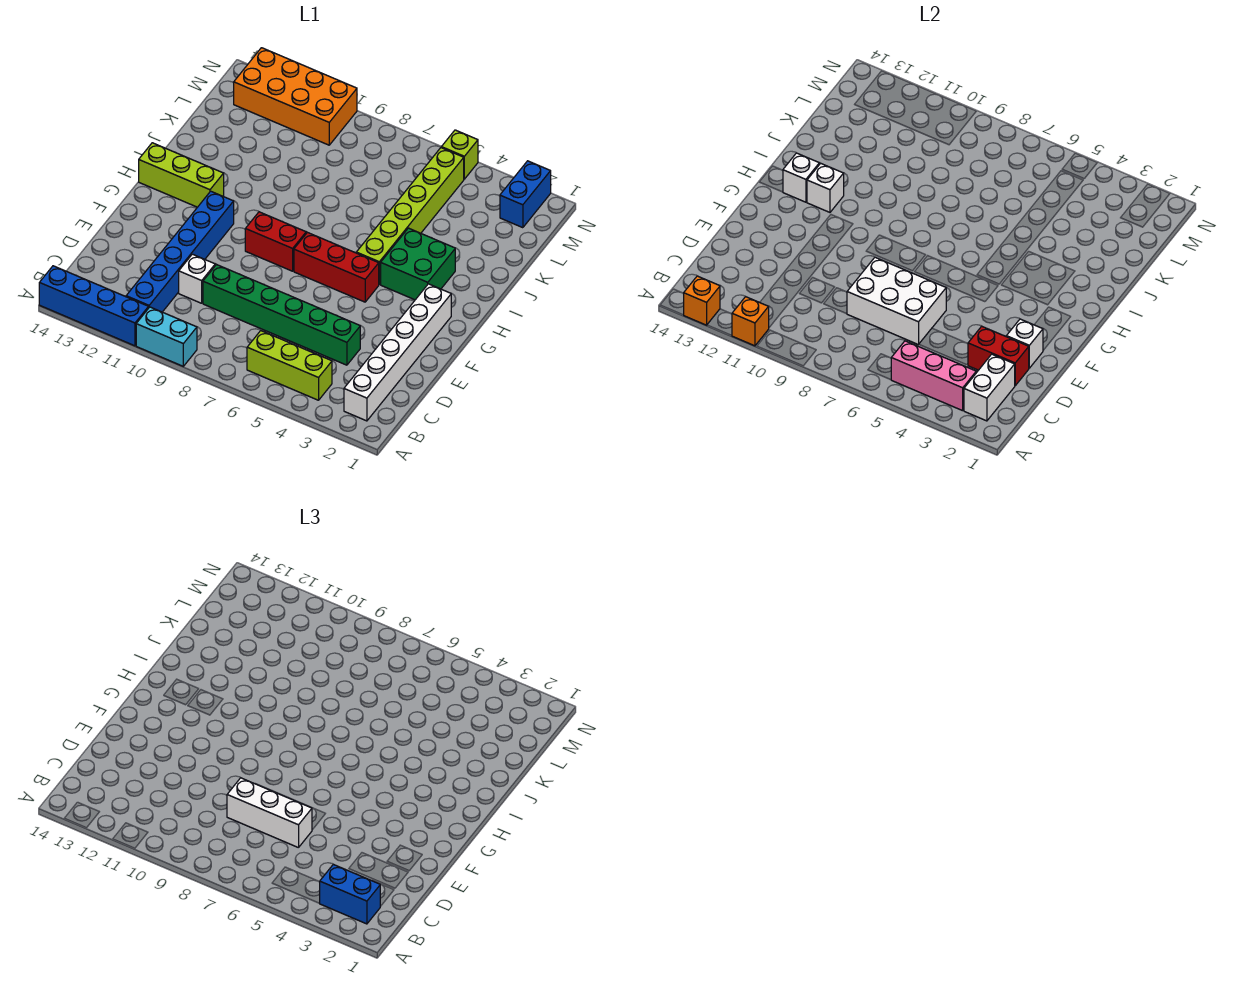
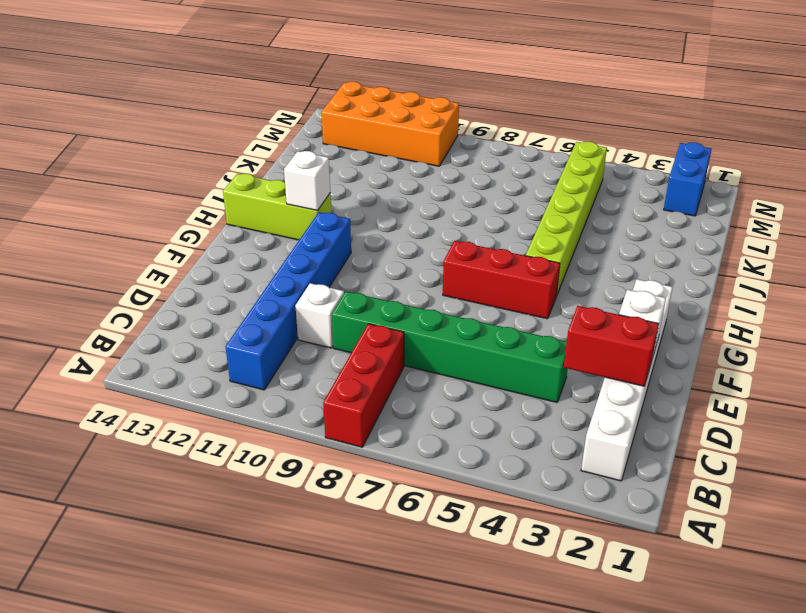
red 1x3 brick [323,324,404,447] -> none
none -> cyan 1x2 brick [136,307,197,366]
none -> blue 1x4 brick [39,266,149,346]
none -> lime 1x3 brick [247,331,332,400]

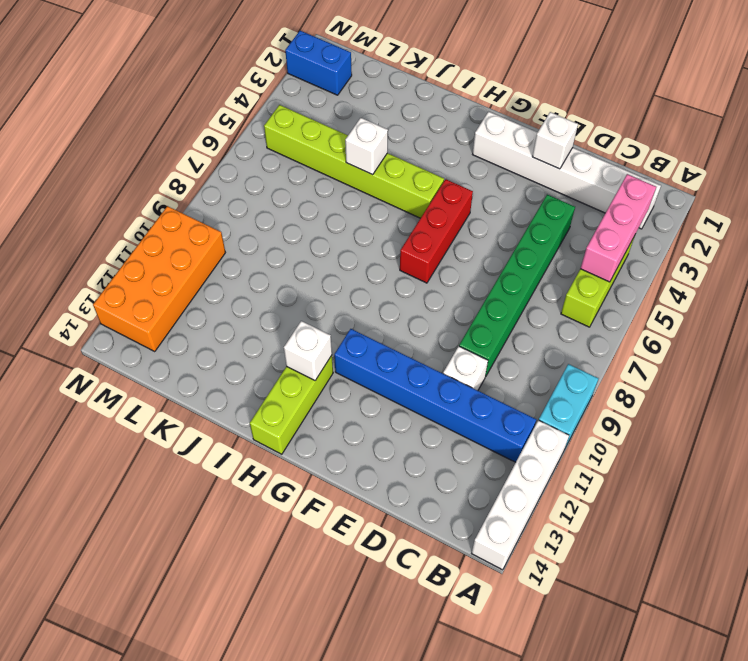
white 1x4 brick [472,420,569,570] -> blue 1x4 brick [39,266,149,346]
white 1x1 brick [345,118,388,175] -> white 1x1 brick moved to [783,153,819,202]
none -> red 1x2 brick [245,212,306,271]
none -> green 2x2 brick [381,228,455,300]
none -> lime 1x1 brick [441,130,478,179]

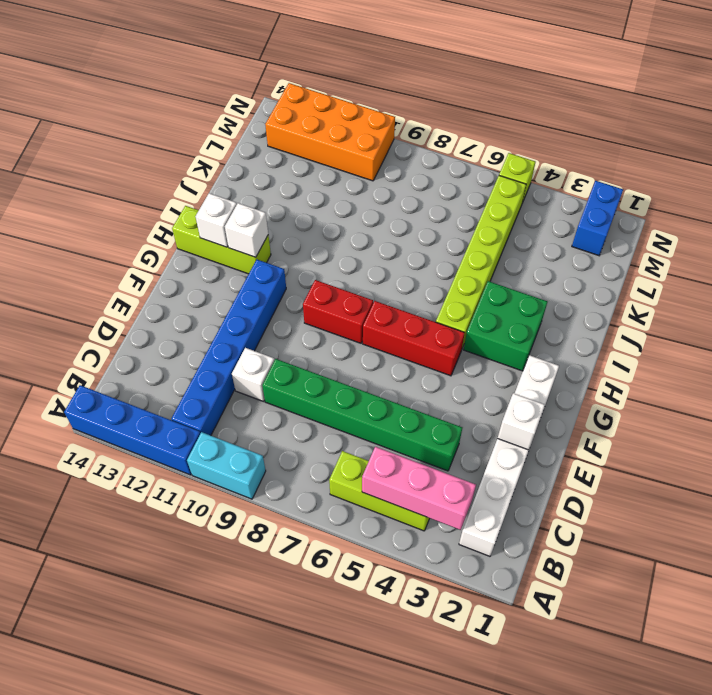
none -> orange 1x1 brick [732,297,769,346]
none -> orange 1x1 brick [684,276,720,325]
none -> white 1x2 brick [964,354,1015,421]

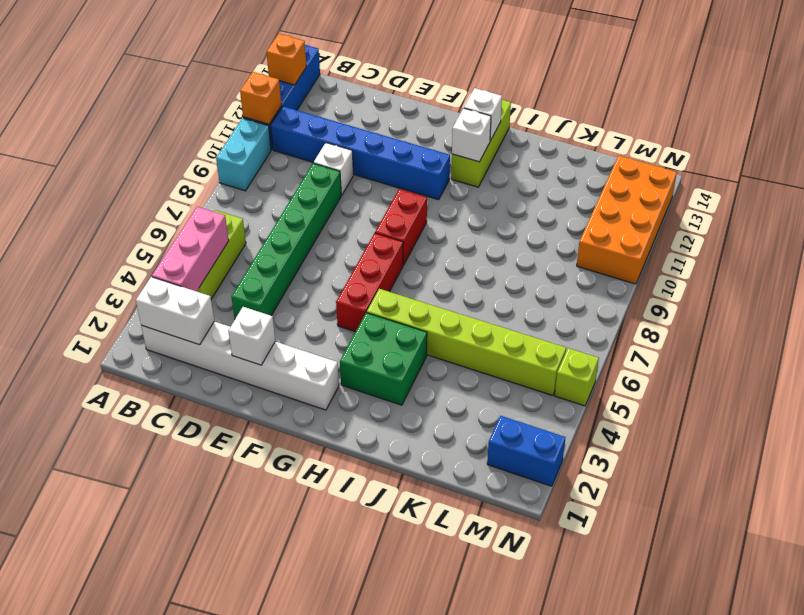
none -> red 1x2 brick [968,326,1029,386]
none -> white 2x3 brick [847,257,946,345]
none -> blue 1x2 brick [319,864,380,924]

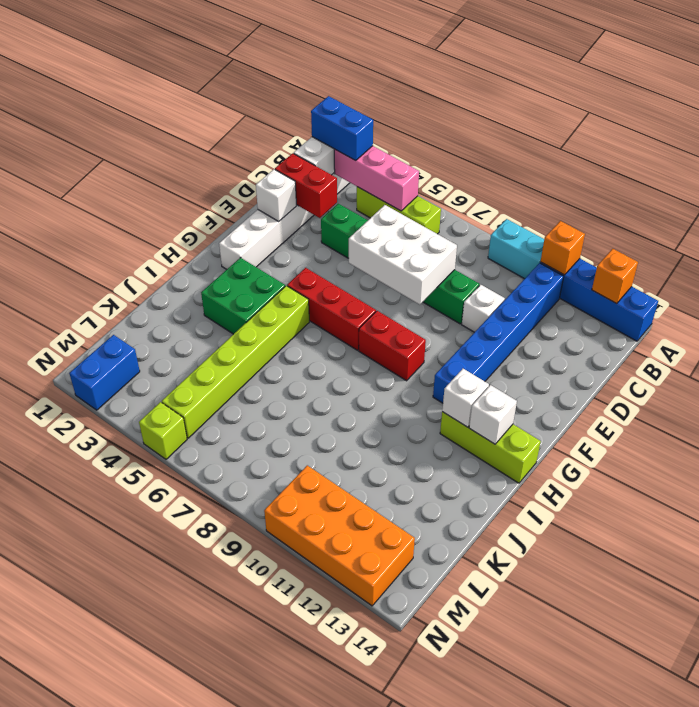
none -> white 1x3 brick [227,778,312,848]

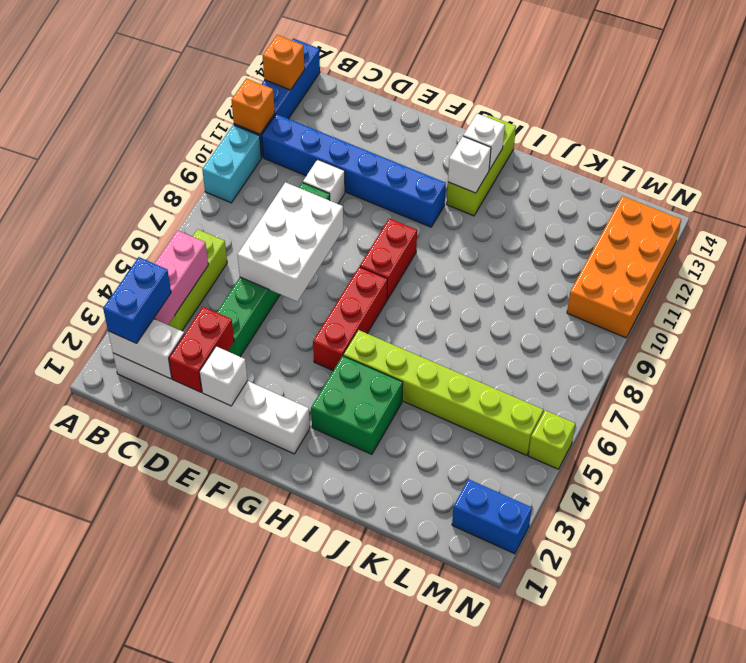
none -> white 1x3 brick [227,778,312,848]

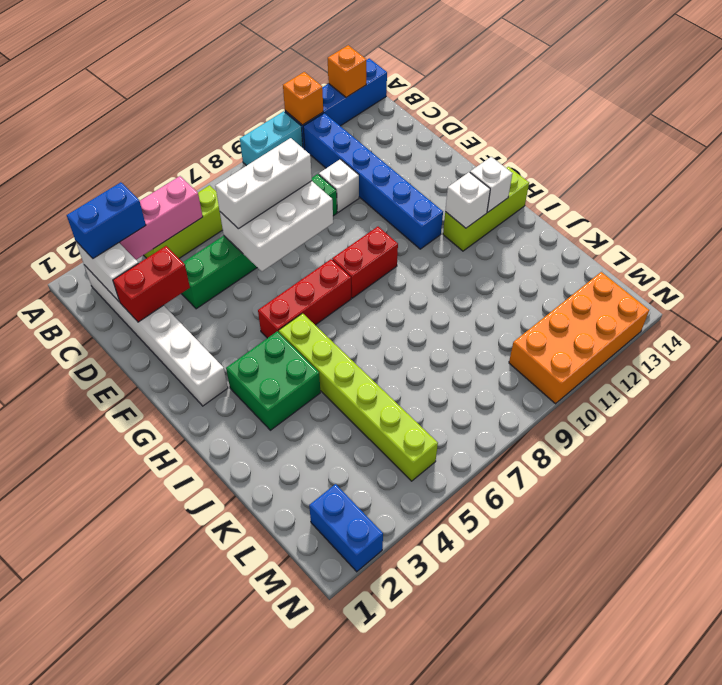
none -> lime 1x1 brick [441,130,478,179]
none -> white 1x1 brick [1006,319,1043,368]

